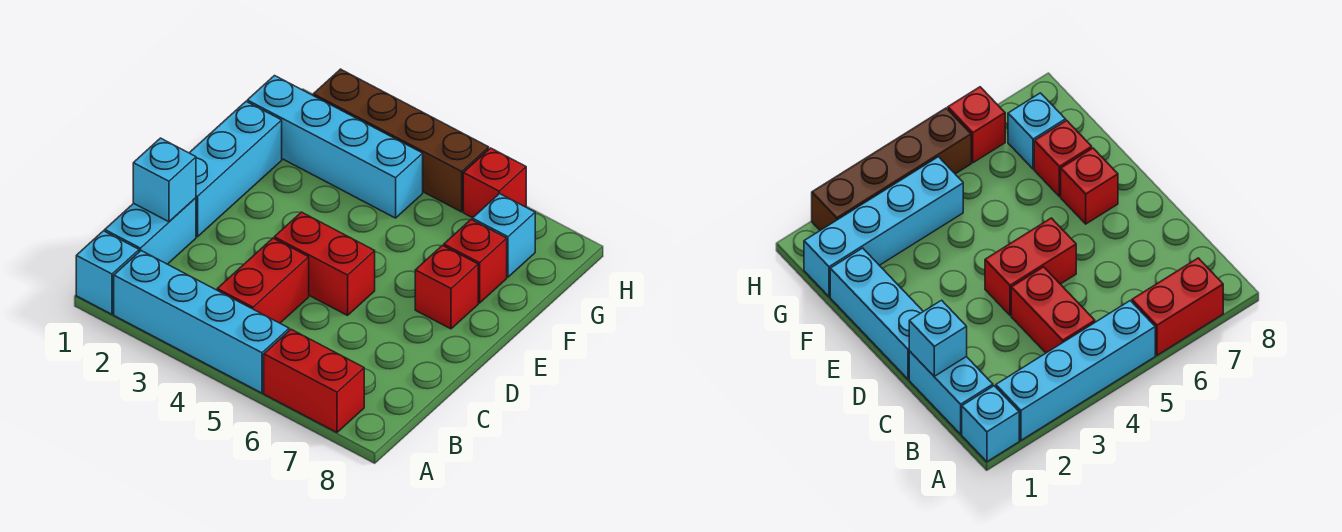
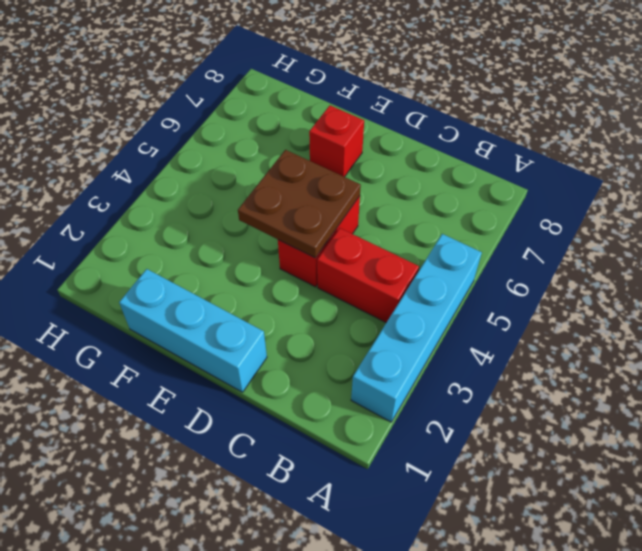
brown 2x2 plate [238,150,361,258] -> none
none -> cyan 1x1 brick [76,231,139,314]
none -> red 1x2 brick [264,329,364,432]
none -> cyan 1x2 brick [105,198,196,264]

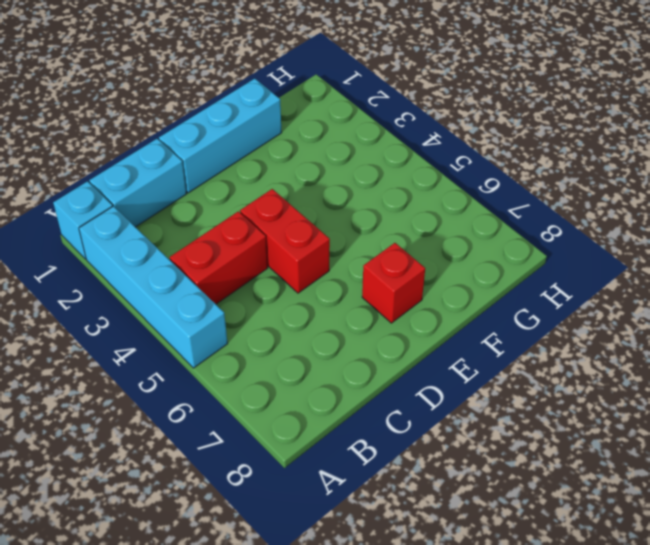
none -> red 1x2 brick [264,329,364,432]
none -> red 1x1 brick [444,220,507,303]
none -> cyan 1x4 brick [247,76,423,218]

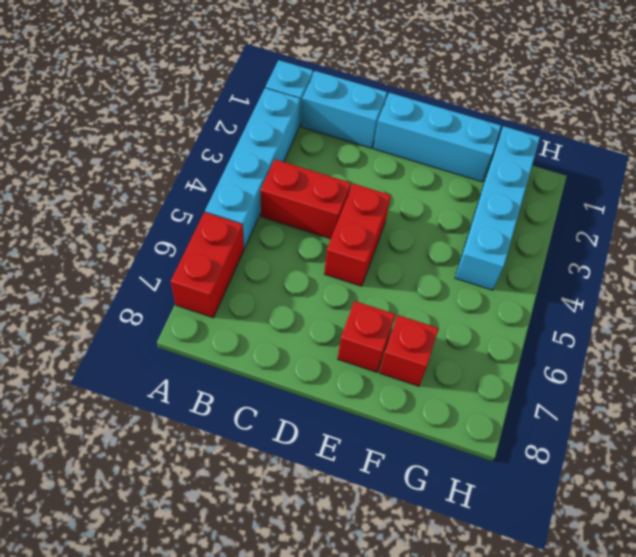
none -> cyan 1x1 brick [472,194,535,277]
none -> brown 1x4 brick [313,69,489,212]
none -> red 1x1 brick [463,148,526,218]

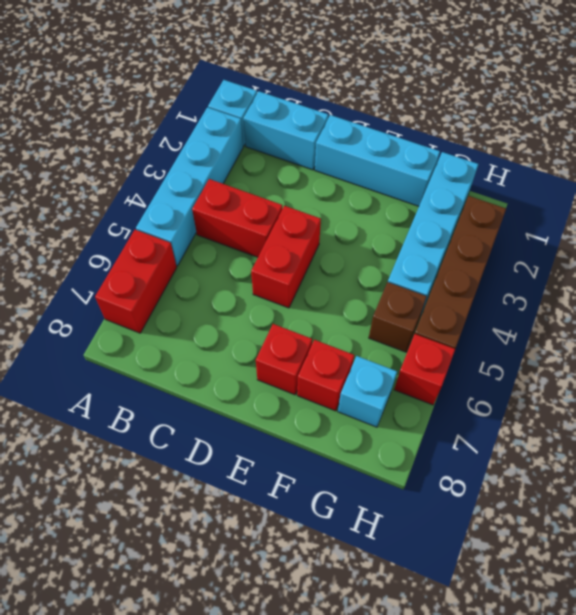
brown 1x1 brick [369,282,427,352] -> none
none -> cyan 1x1 brick [133,138,196,222]

